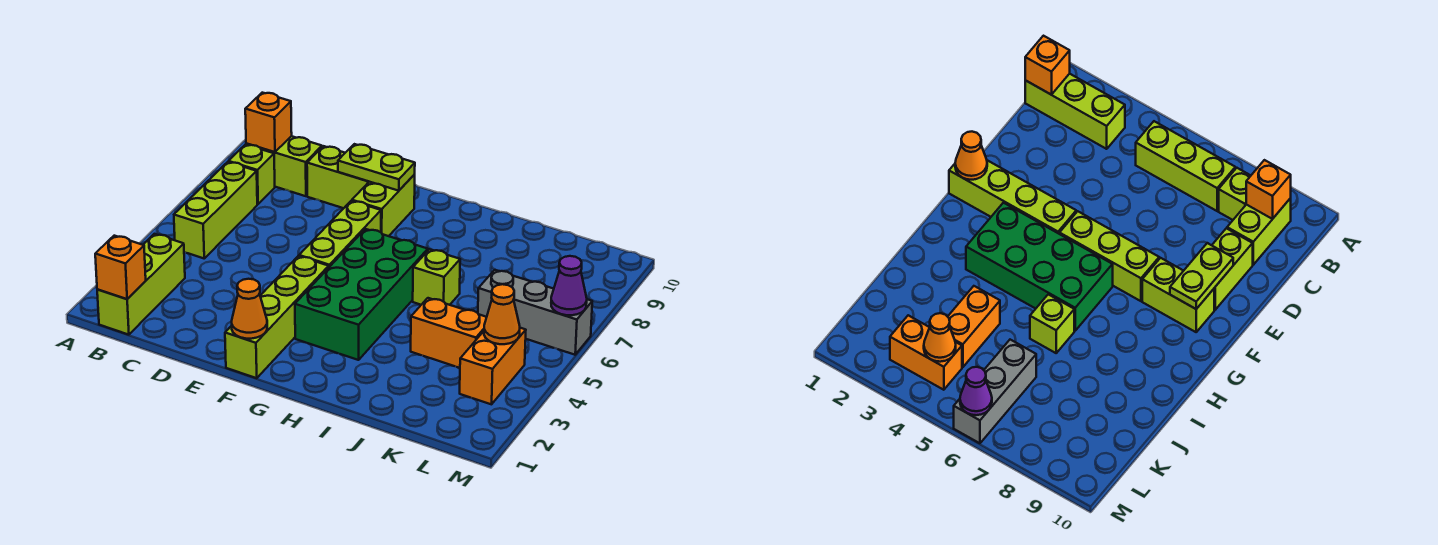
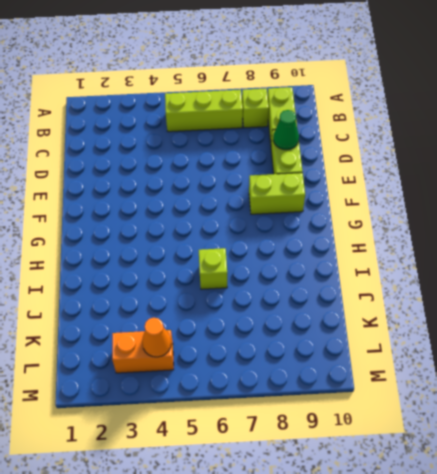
green 1x1 cone [273,110,299,150] -> none
none -> lime 1x3 brick [97,234,185,335]
none -> lime 1x4 brick [225,256,329,378]
none -> lime 1x3 brick [299,201,381,267]

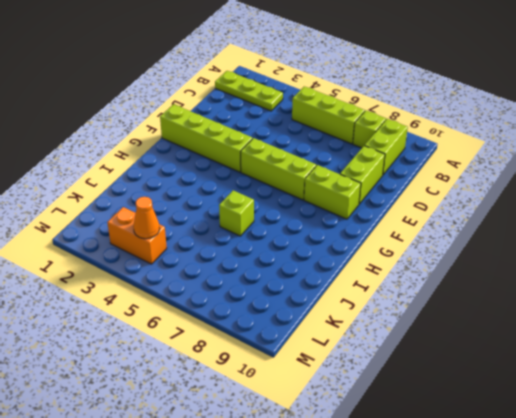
lime 1x3 plate [215,71,283,111] -> lime 1x3 brick [97,234,185,335]
none -> green 2x4 brick [295,229,428,360]
none -> orange 1x2 brick [411,298,487,368]
none -> grey 1x3 brick [478,270,592,355]

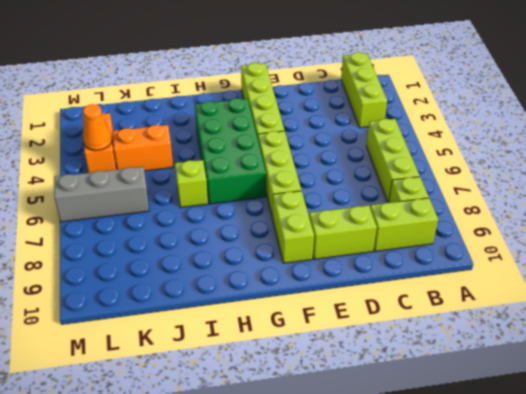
none -> orange 1x1 brick [95,236,146,299]
none -> orange 1x1 brick [245,93,292,152]
none -> lime 1x2 plate [338,144,415,191]

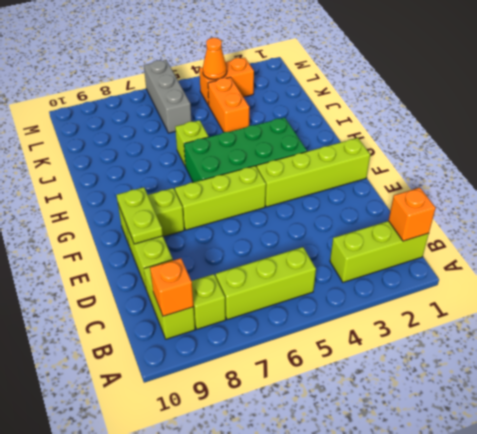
none -> orange 1x1 cone [232,279,267,339]
none -> purple 1x1 cone [551,256,587,315]

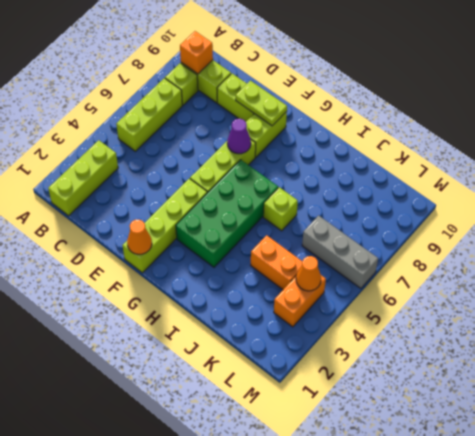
purple 1x1 cone [227,119,251,154] -> purple 1x1 cone moved to [551,256,587,315]
none -> orange 1x1 brick [95,236,146,299]

